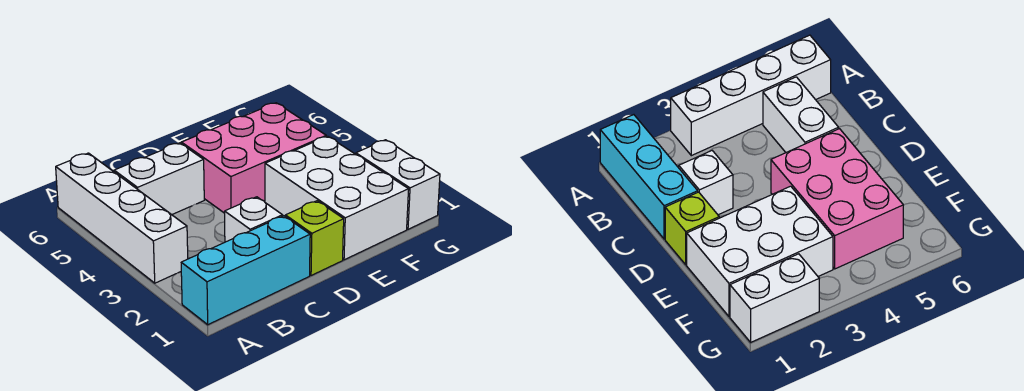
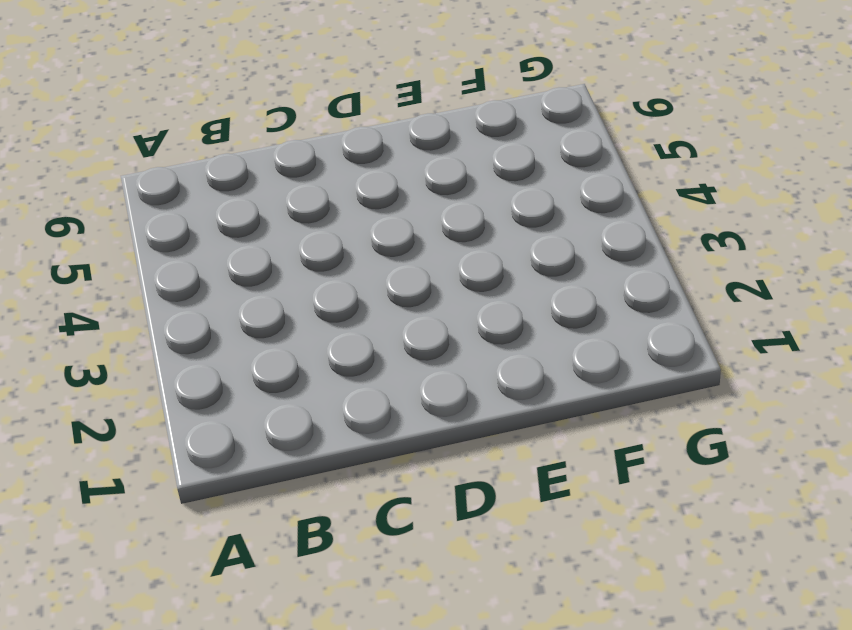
none -> cyan 1x3 brick [181,216,310,325]
none -> white 1x4 brick [56,153,188,283]

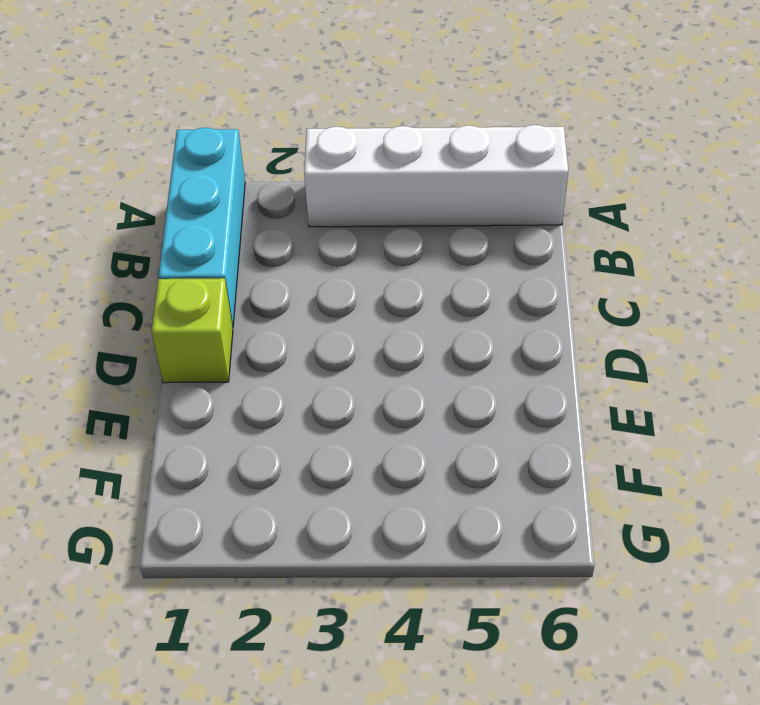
none -> white 1x2 brick [114,143,204,215]
none -> white 1x1 brick [225,197,283,242]

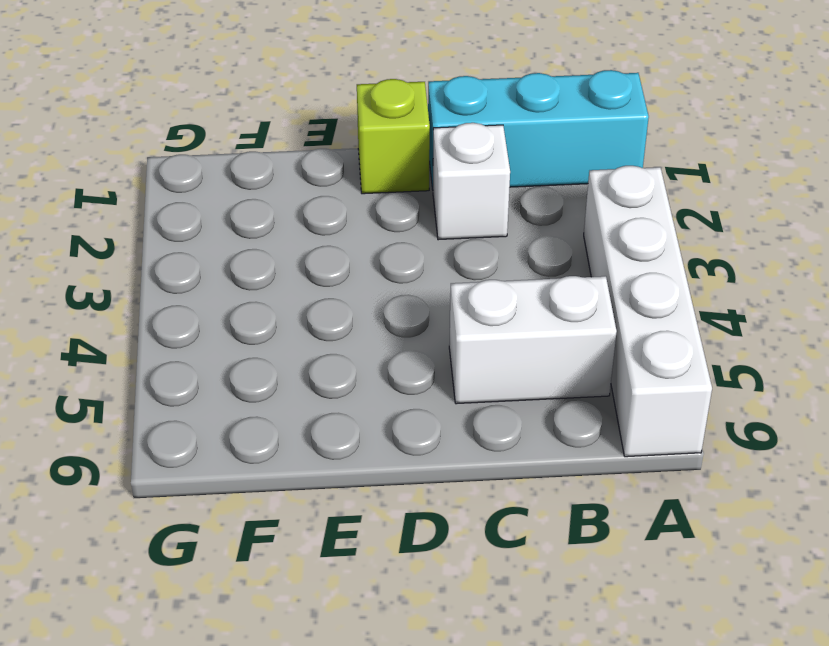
none -> pink 2x3 brick [181,103,326,213]
none -> white 2x3 brick [265,136,409,260]

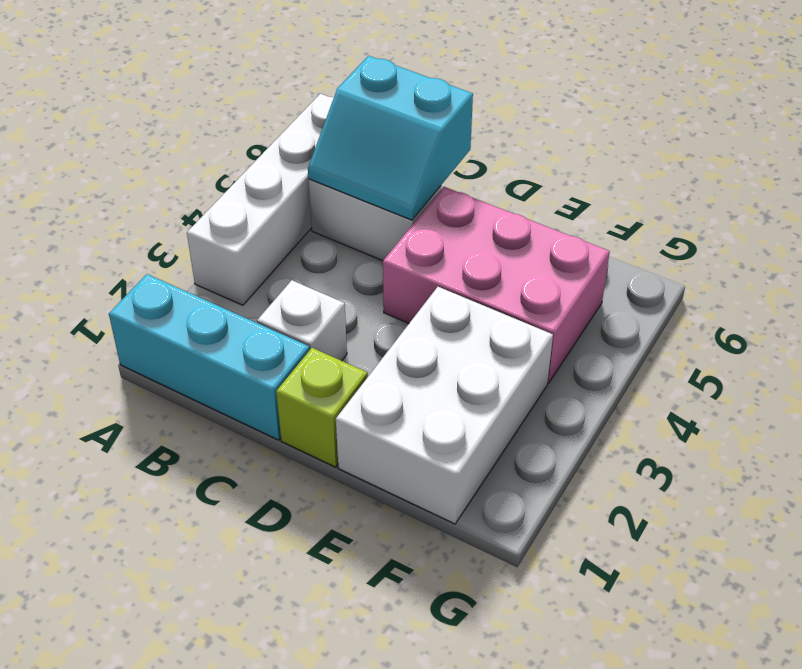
cyan 2x2 slope [308,56,473,220] -> none
none -> white 1x2 brick [356,140,440,229]

